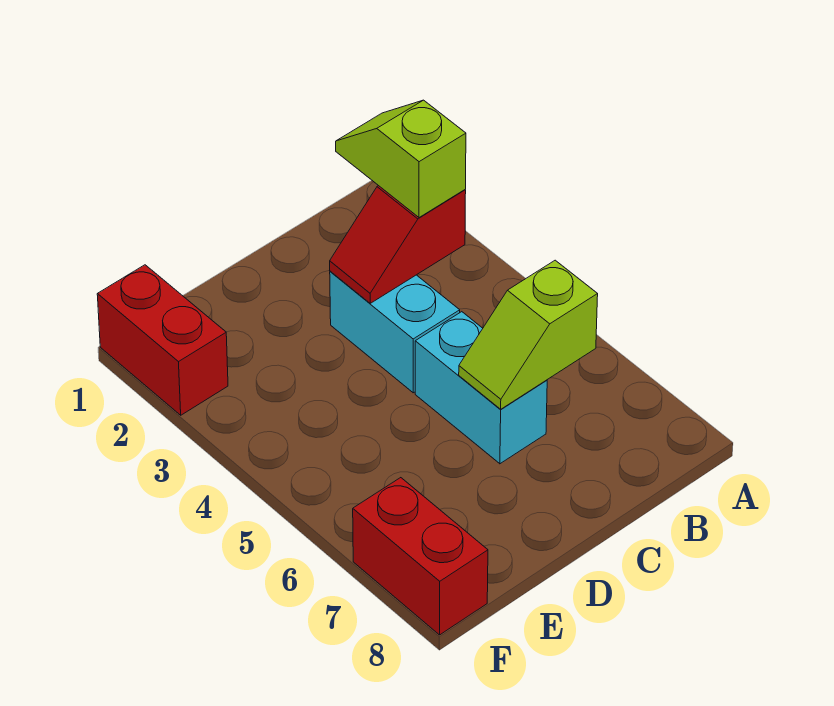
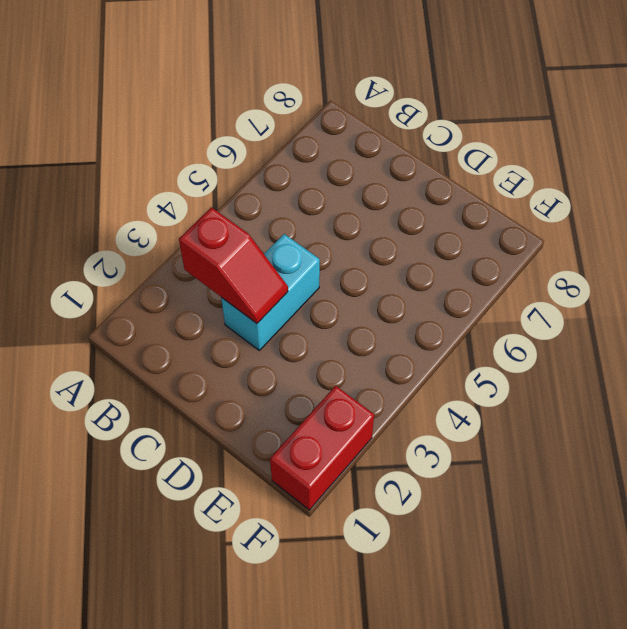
none -> cyan 1x2 brick [415,312,547,464]
none -> red 1x2 brick [353,478,488,635]

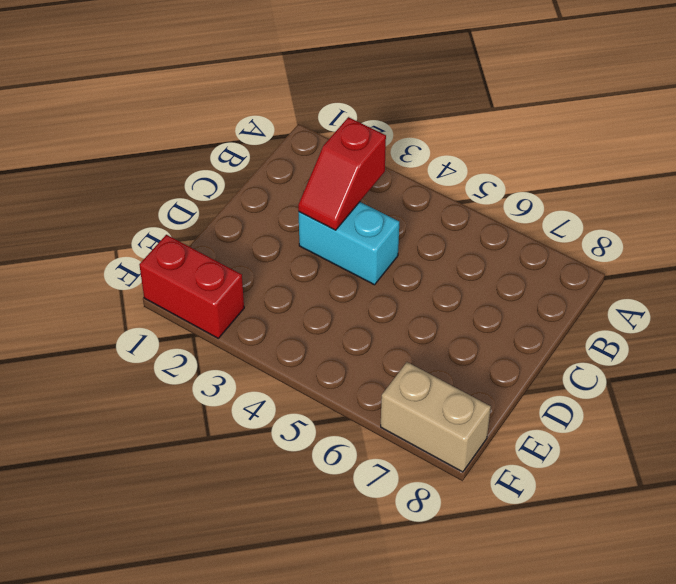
tan 1x2 brick [381,362,491,472] -> red 1x2 brick [353,478,488,635]
none -> cyan 1x2 brick [415,312,547,464]
none -> lime 1x2 slope [459,260,598,409]

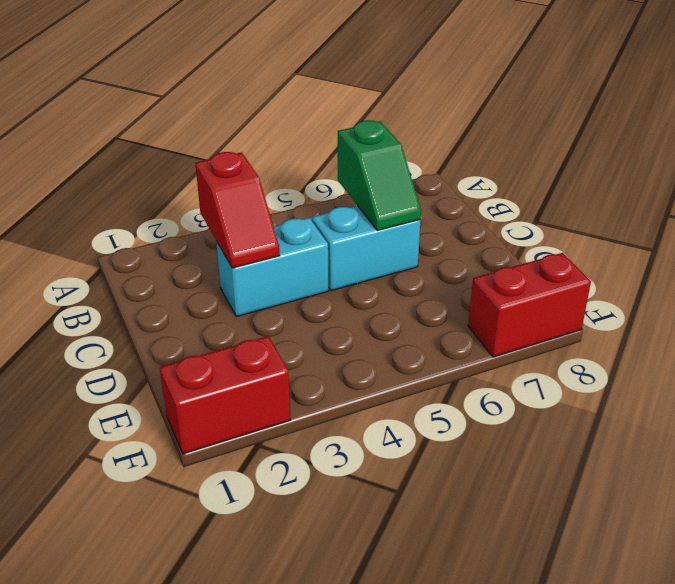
green 1x2 slope [338,120,421,230] -> lime 1x2 slope [459,260,598,409]
none -> lime 1x2 slope [336,100,466,218]

